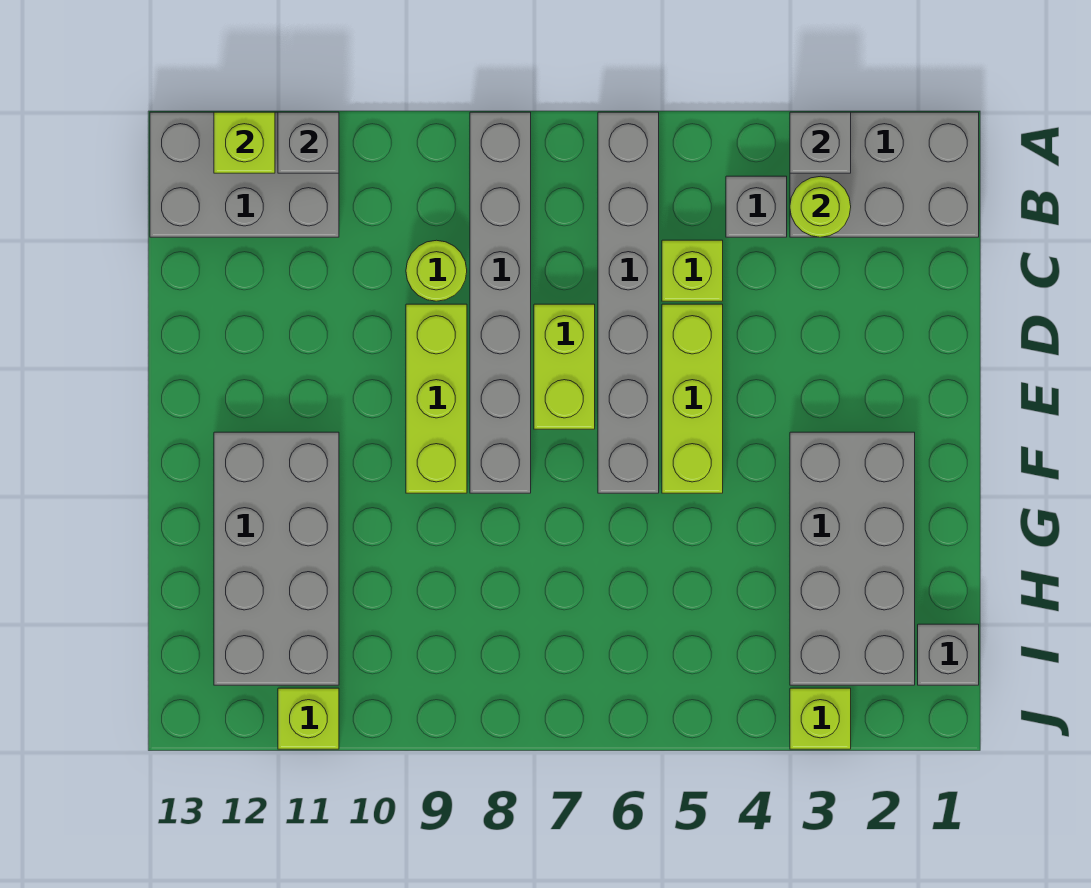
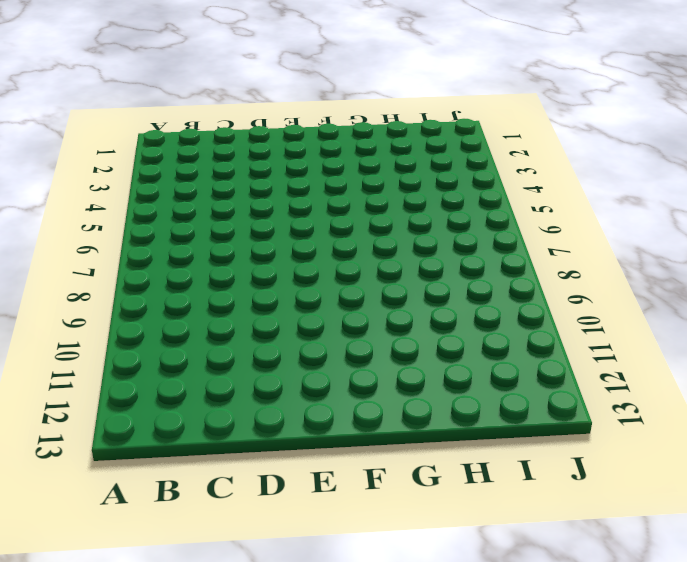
none -> grey 2x3 brick [790,112,979,237]
none -> grey 1x6 brick [598,112,659,493]
none -> grey 1x6 brick [470,112,531,493]

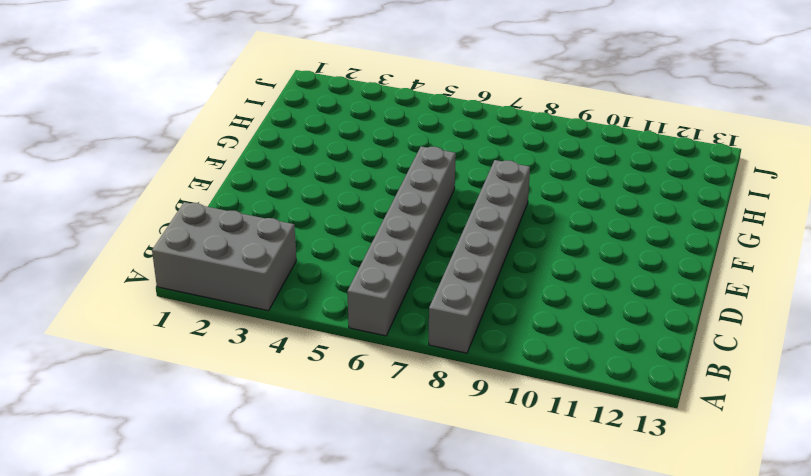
none -> grey 2x3 brick [150,112,339,237]
none -> grey 1x1 brick [726,176,787,237]
none -> lime 1x1 brick [662,240,723,301]

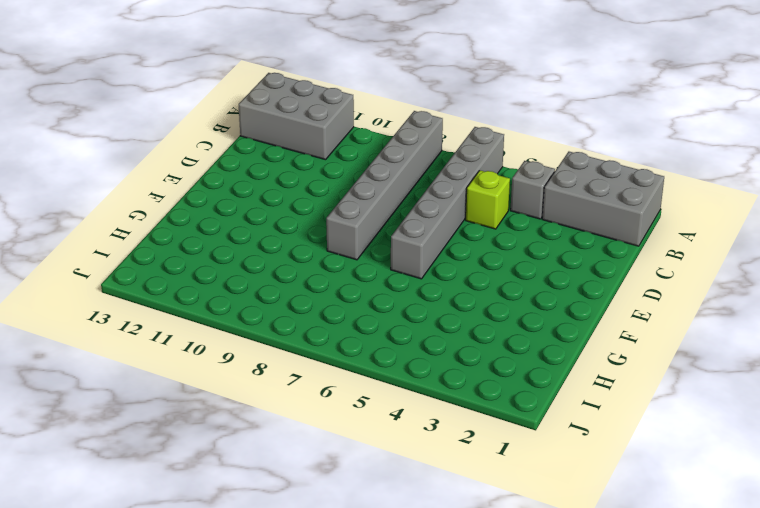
none -> lime 1x1 round brick [406,240,467,301]
none -> lime 1x3 brick [662,304,723,493]
none -> lime 1x2 brick [534,304,595,429]

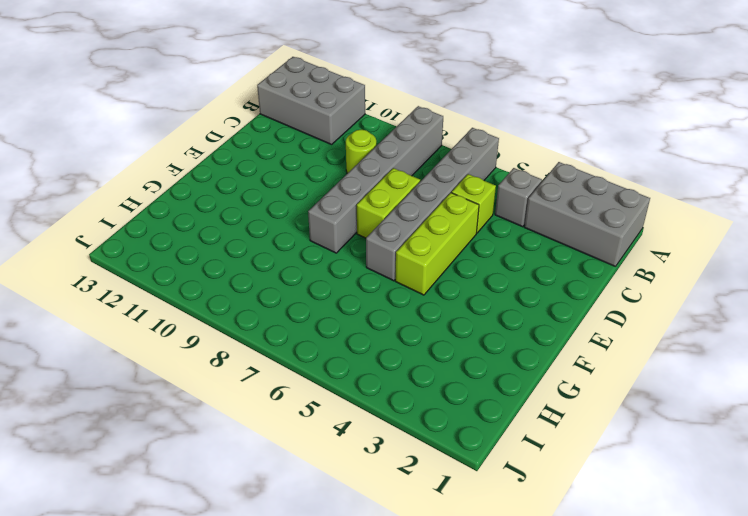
none -> lime 1x3 brick [406,304,467,493]
none -> grey 2x4 brick [790,432,915,685]
none -> grey 2x4 brick [214,432,339,685]

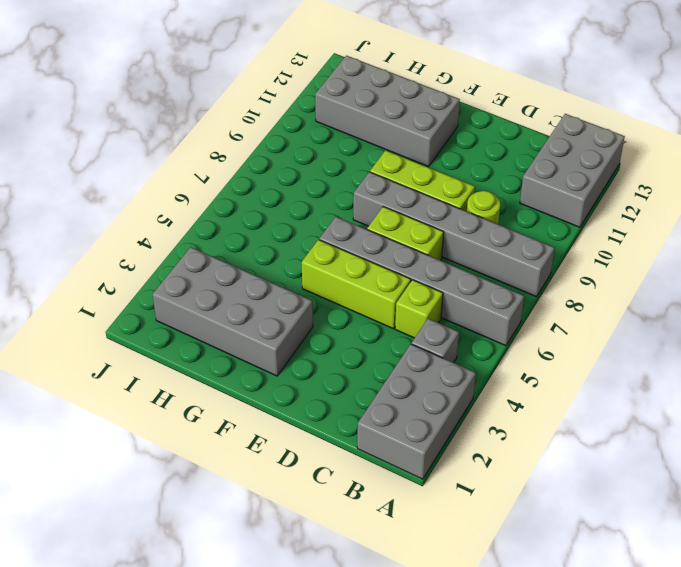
none -> grey 1x1 brick [918,624,979,685]
none -> lime 1x1 brick [790,688,851,749]
none -> lime 1x1 brick [278,688,339,749]

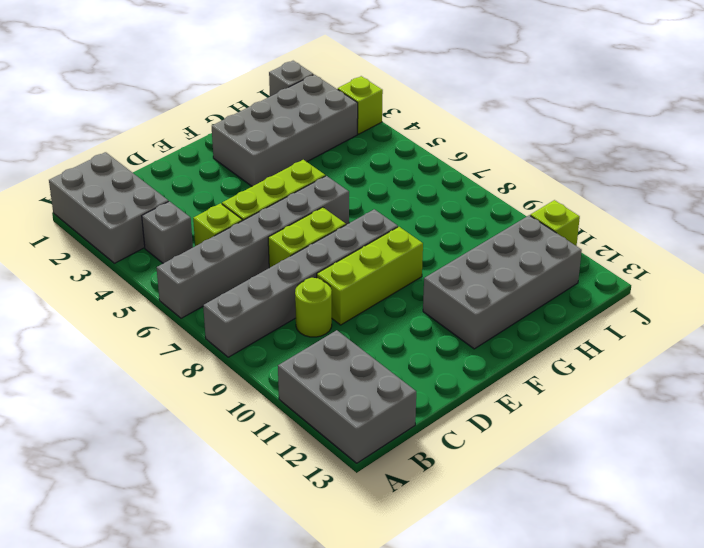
none -> grey 1x1 brick [790,112,851,173]
none -> grey 1x1 brick [278,112,339,173]
none -> lime 1x1 brick [214,112,275,173]

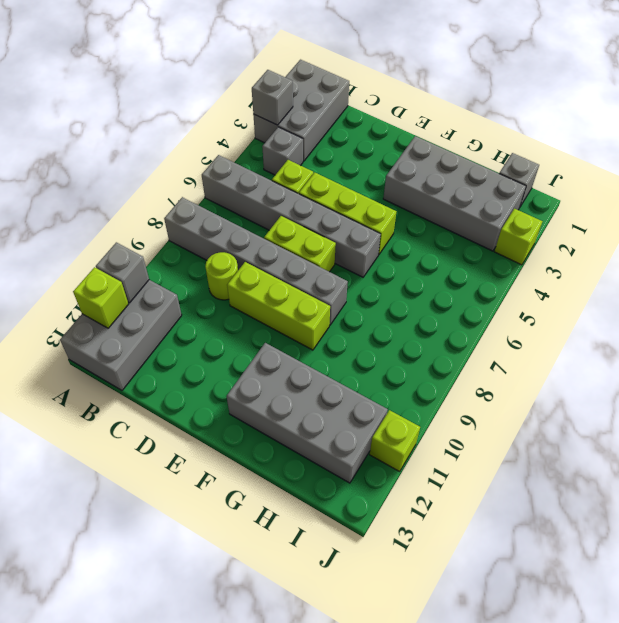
none -> lime 1x1 round brick [790,176,851,237]

